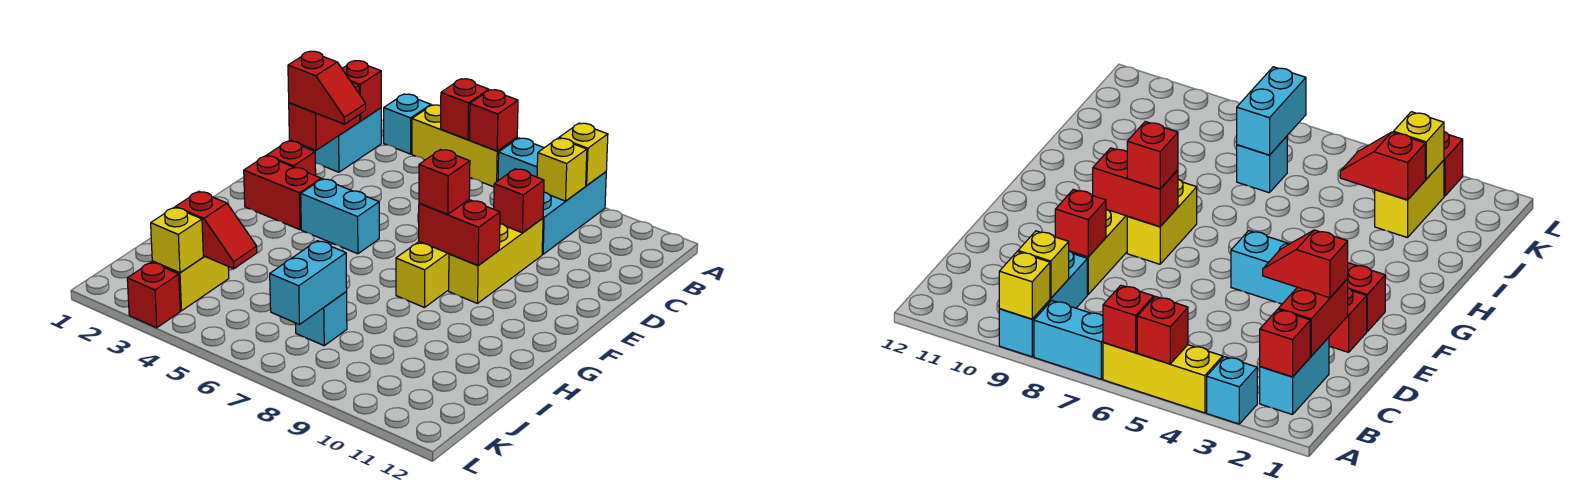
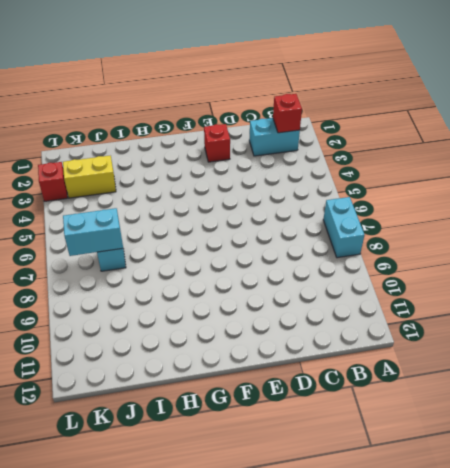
none -> cyan 1x1 brick [384,94,431,154]
none -> yellow 1x3 brick [412,105,517,187]
none -> cyan 1x3 brick [542,172,606,254]

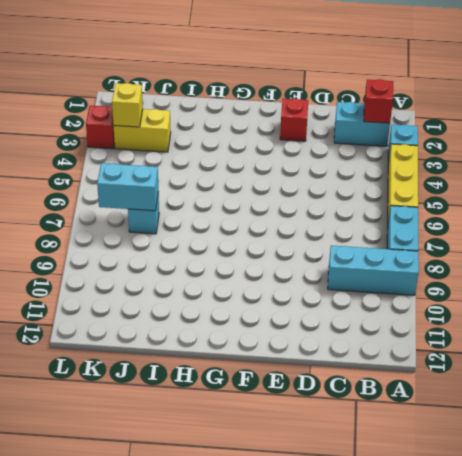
none -> yellow 1x3 brick [449,218,543,303]
none -> red 1x2 brick [244,156,321,230]
none -> cyan 1x2 brick [301,179,379,254]

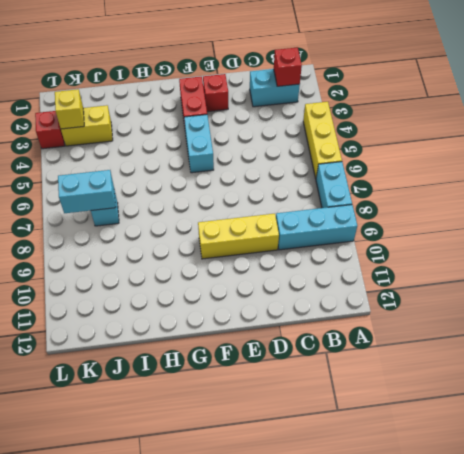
none -> cyan 1x1 brick [384,94,431,154]
none -> yellow 1x2 brick [396,242,449,308]
none -> red 1x1 brick [441,79,489,140]

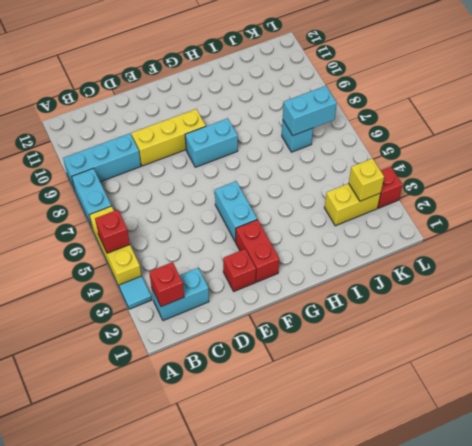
cyan 1x1 tile [119,276,152,309] -> cyan 1x1 brick [384,94,431,154]
cyan 1x2 brick [185,118,238,167] -> yellow 1x2 brick [396,242,449,308]
none -> red 1x1 brick [469,90,518,151]
none -> yellow 1x1 brick [559,123,608,186]
none -> yellow 1x1 brick [537,138,587,201]

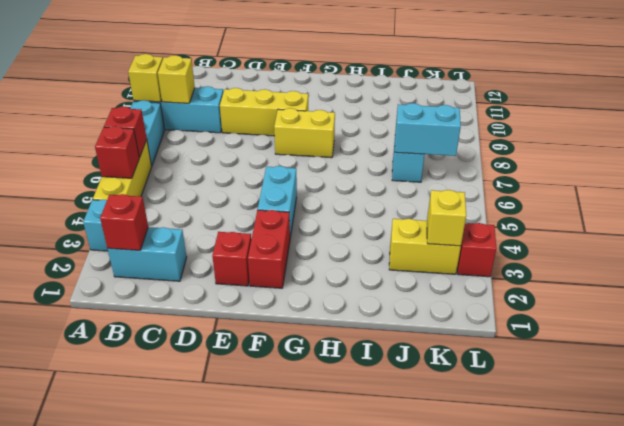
none -> red 1x2 brick [289,82,360,150]
none -> red 1x1 brick [494,169,544,233]
none -> red 1x2 brick [419,200,500,265]

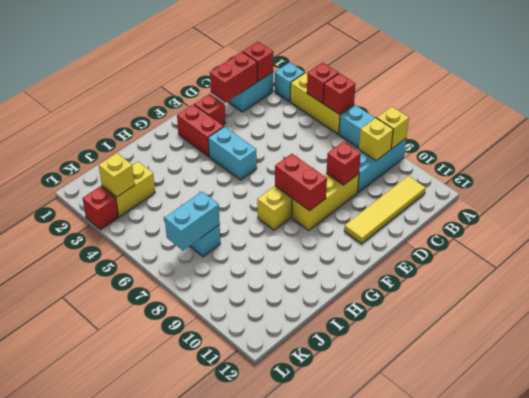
yellow 1x4 tile [344,176,426,244] -> none
none -> red 1x2 slope [175,191,257,269]
none -> red 1x2 slope [288,51,366,124]
none -> red 1x1 brick [419,150,470,215]

